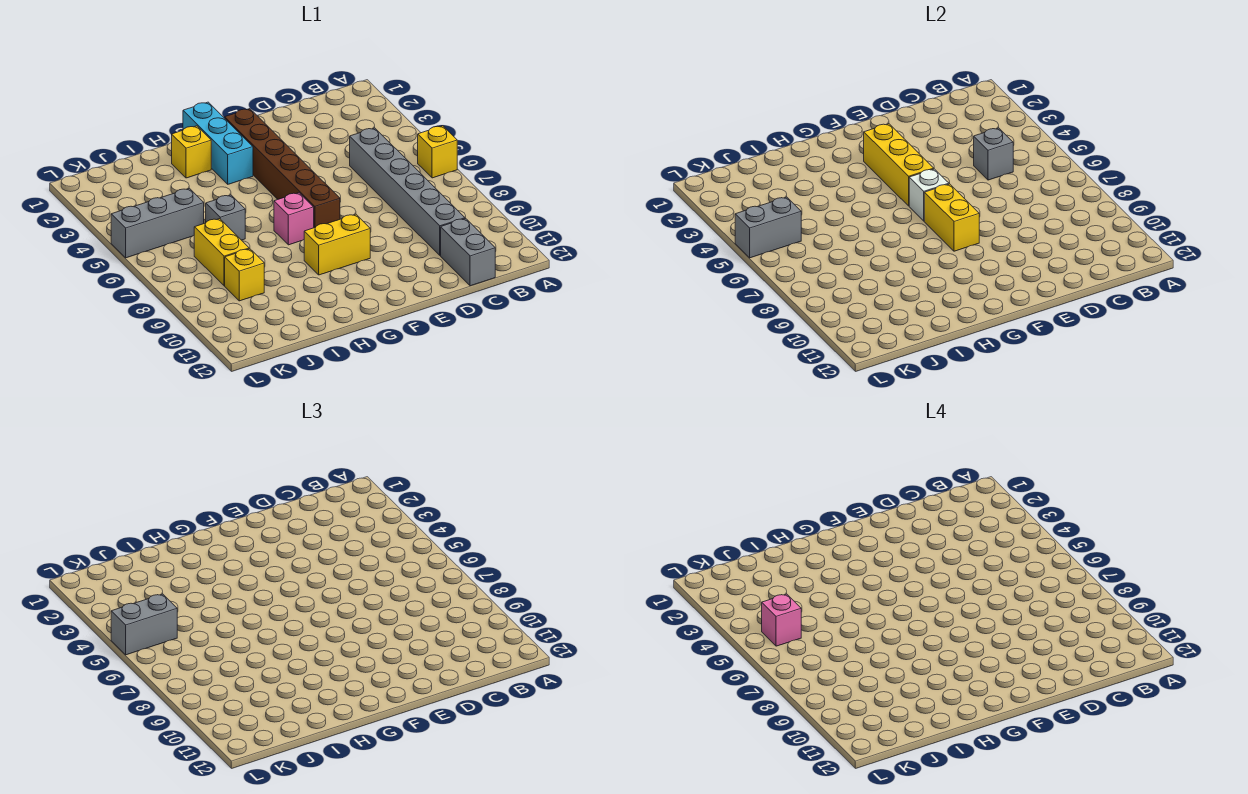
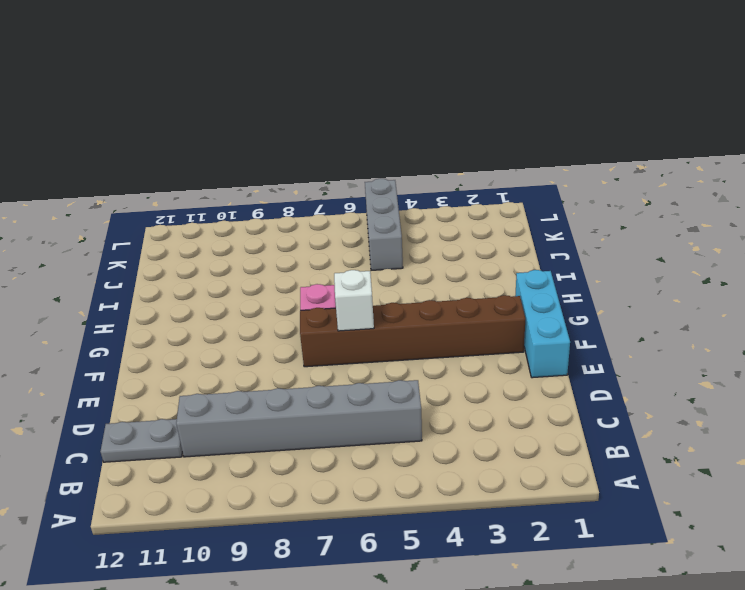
grey 1x2 plate [100,419,182,462] -> grey 1x2 brick [441,219,495,286]
cyan 1x3 brick [515,270,570,378] -> cyan 1x3 brick turned to [183,102,253,184]
none -> yellow 1x1 brick [418,126,457,178]
none -> yellow 1x2 brick [304,214,370,275]
none -> yellow 1x1 brick [172,126,211,178]

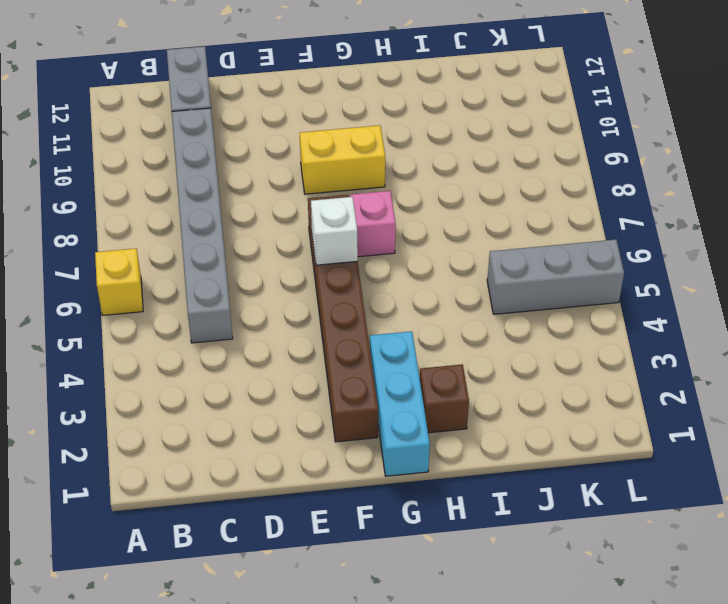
brown 1x1 brick [420,364,469,433] -> yellow 1x1 brick [172,126,211,178]
none -> grey 1x1 brick [206,195,245,240]
none -> yellow 1x2 brick [194,219,249,286]
none -> yellow 1x1 brick [225,249,264,301]

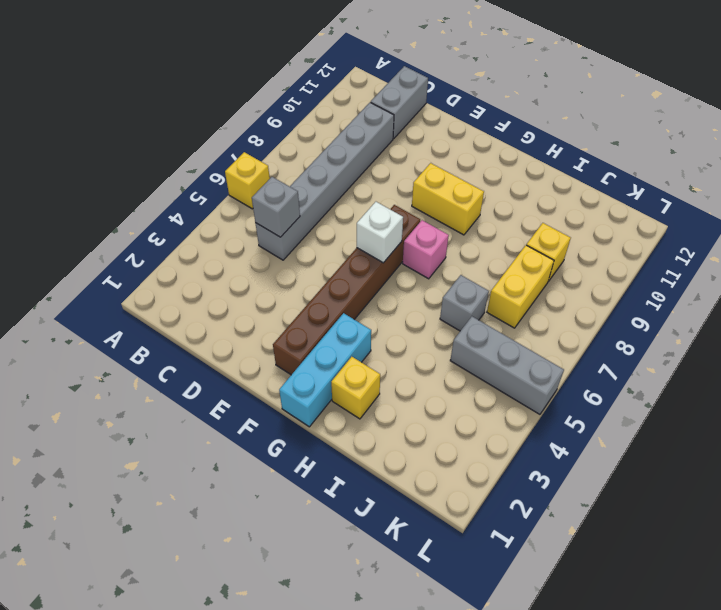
none -> yellow 1x3 brick [864,124,934,206]
none -> yellow 1x2 brick [924,184,979,251]
none -> grey 1x2 brick [735,197,801,258]

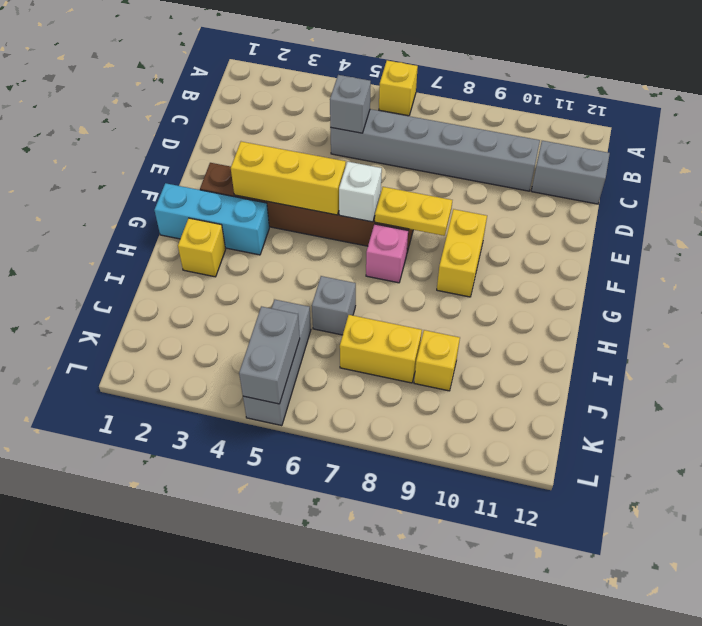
yellow 1x2 plate [375,187,452,236] -> yellow 1x2 brick [924,184,979,251]
none -> grey 1x2 brick [111,594,177,655]
none -> pink 1x1 brick [762,594,801,646]

